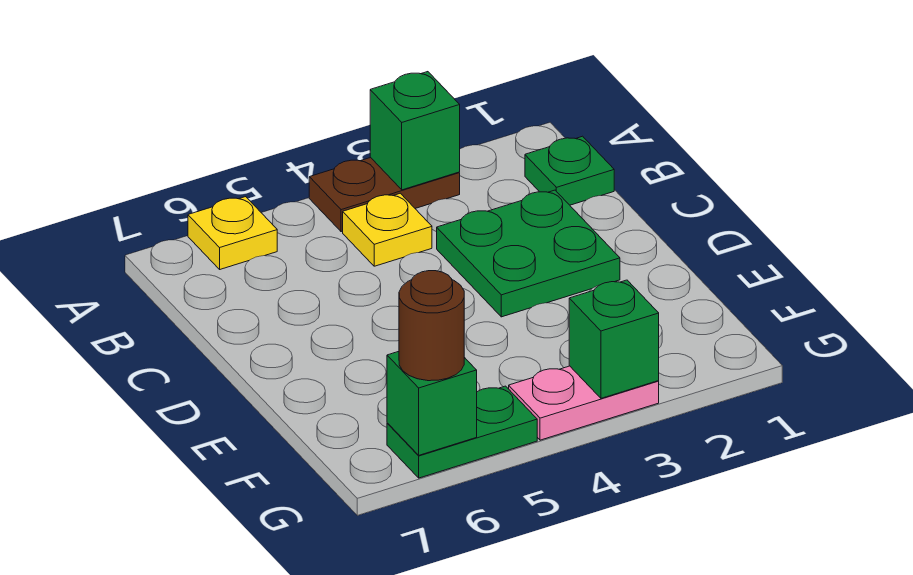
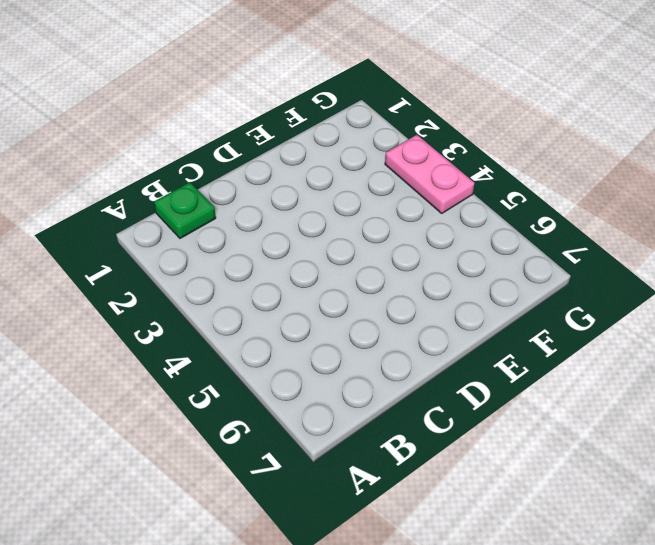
none -> brown 1x2 plate [309,158,460,232]
none -> yellow 1x1 plate [188,197,277,269]

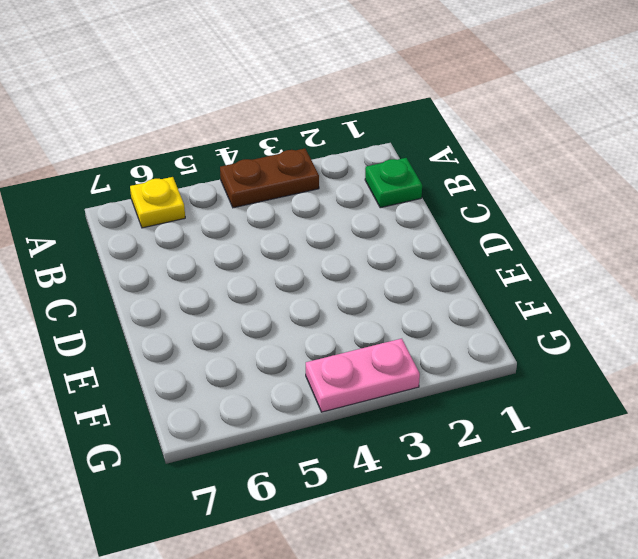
none -> yellow 1x1 plate [343,193,432,266]
none -> green 2x2 plate [437,190,620,317]

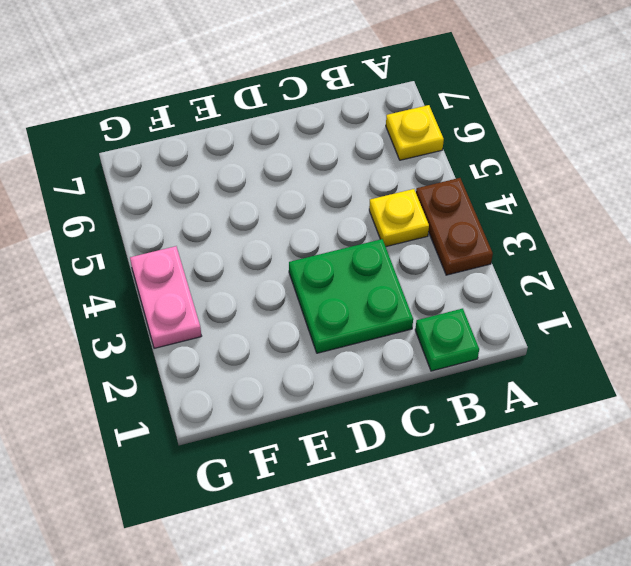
none -> green 1x2 plate [387,386,537,478]
none -> green 1x1 brick [370,72,460,190]

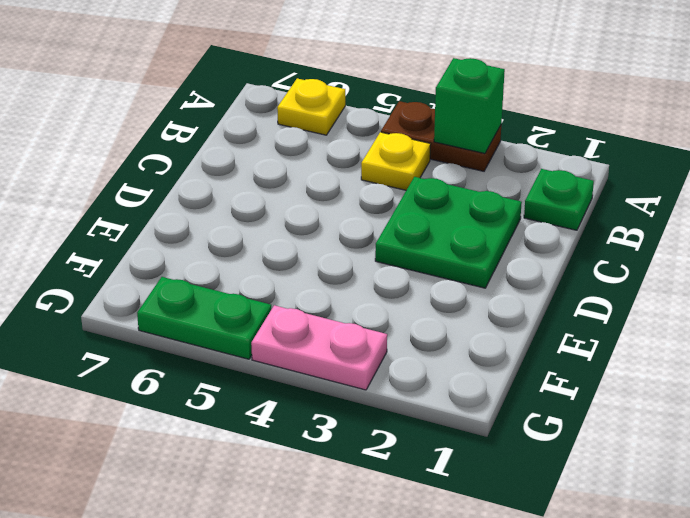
none -> green 1x1 brick [569,280,659,398]
none -> green 1x1 brick [387,351,477,455]

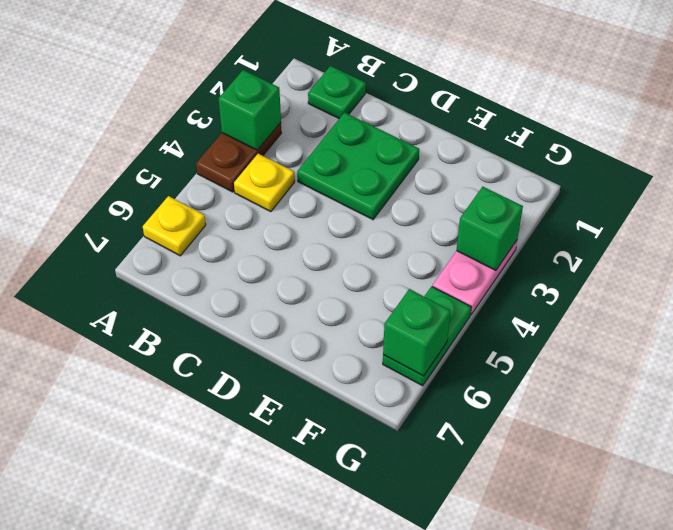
none -> brown 1x1 round brick [399,271,464,381]

